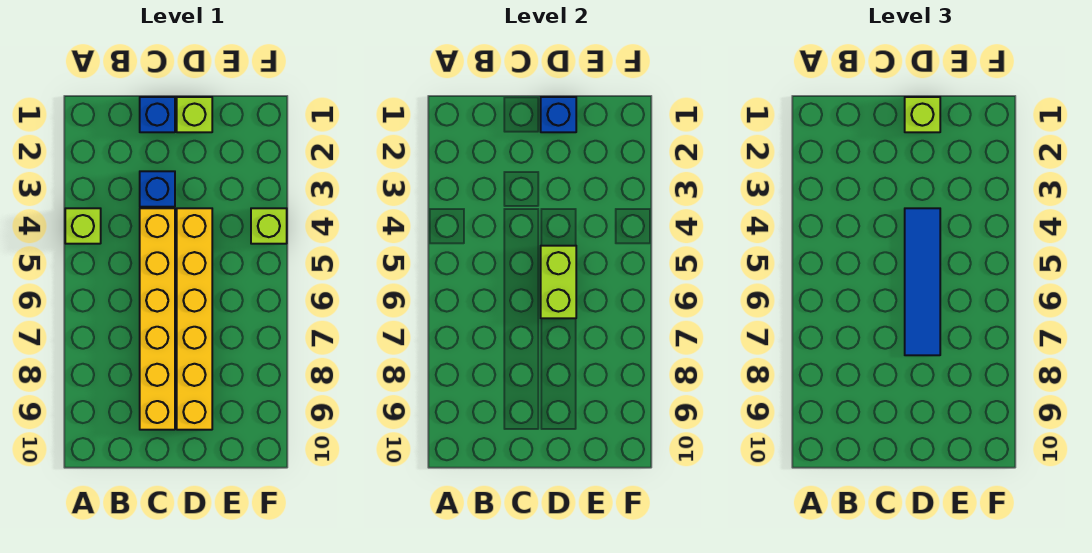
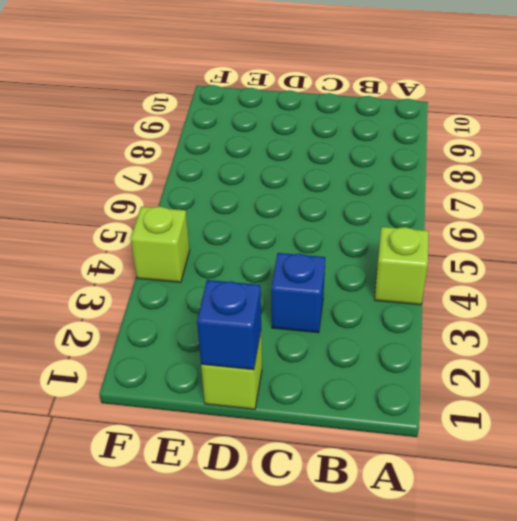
none -> blue 1x1 brick [140,97,175,132]
none -> yellow 1x6 brick [140,208,175,430]

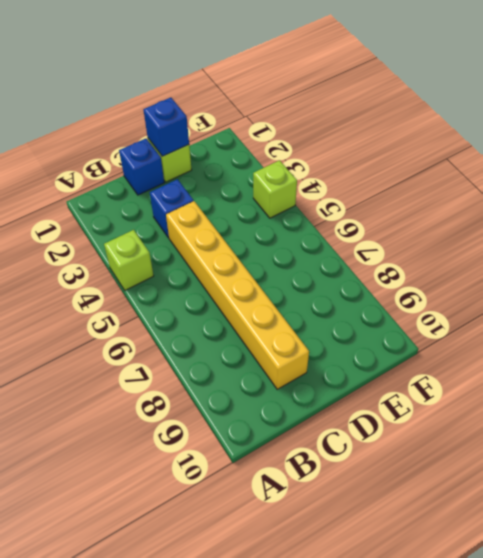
none -> yellow 1x6 brick [177,208,212,430]
none -> lime 1x2 brick [541,246,576,318]

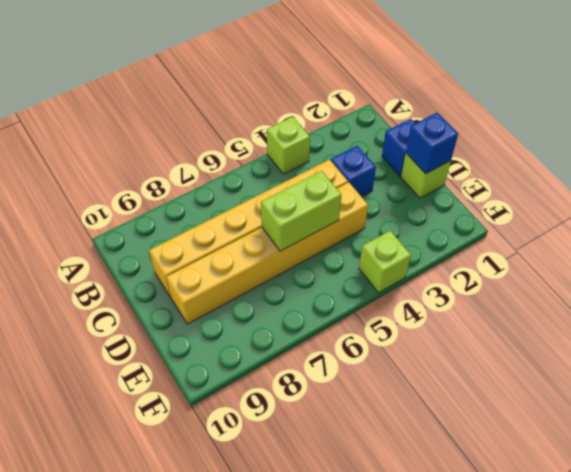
none -> lime 1x1 brick [905,97,940,132]
none -> blue 1x4 tile [905,208,940,355]

